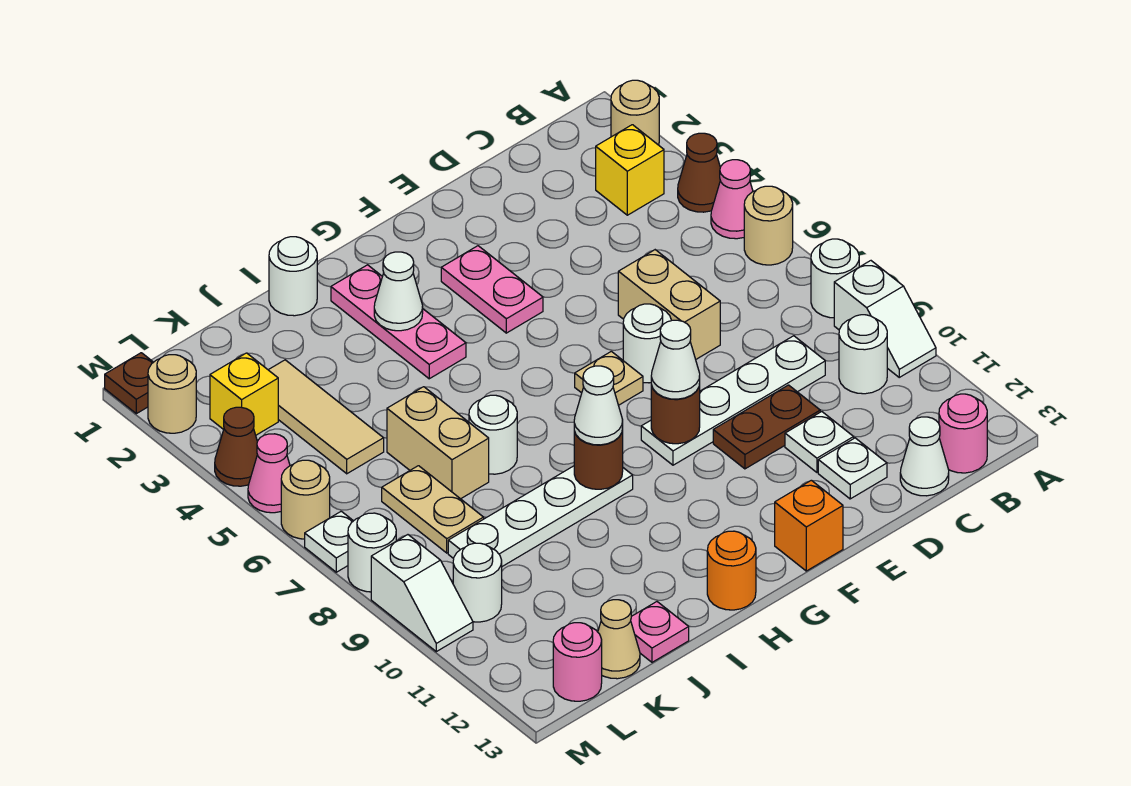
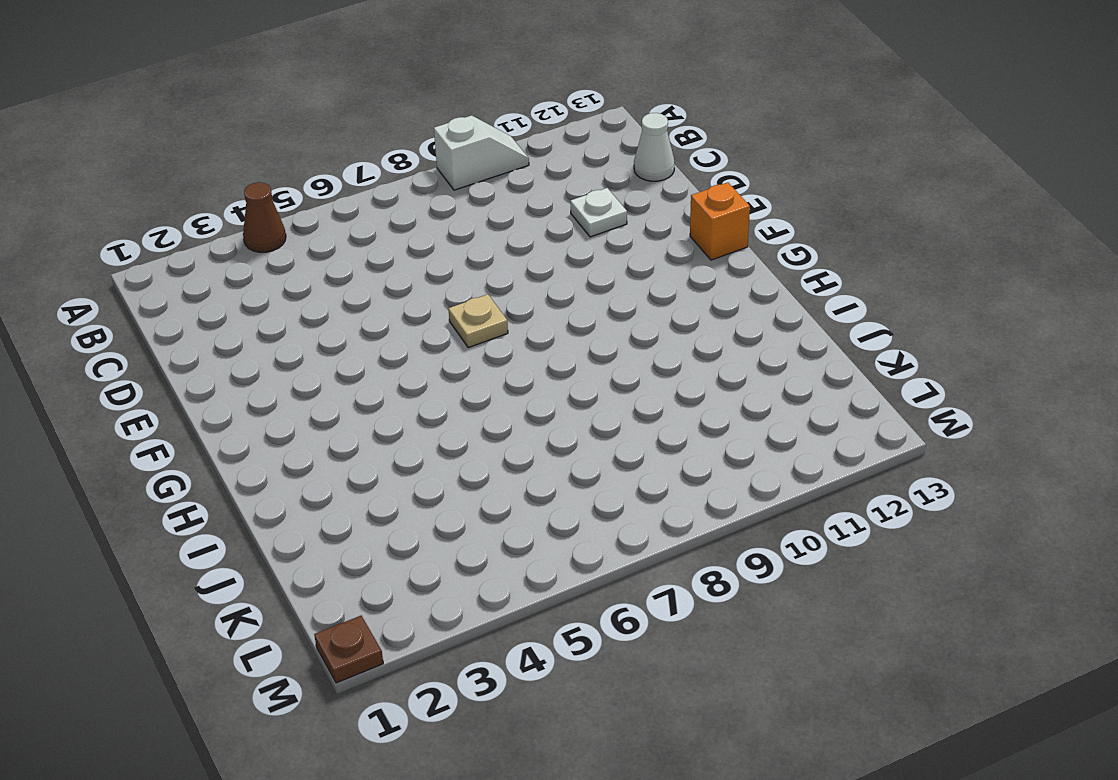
none -> tan 1x1 round brick [611,80,659,145]
none -> pink 1x1 cone [711,160,753,239]
none -> tan 1x1 round brick [744,186,793,265]
none -> white 1x1 round brick [811,239,859,318]

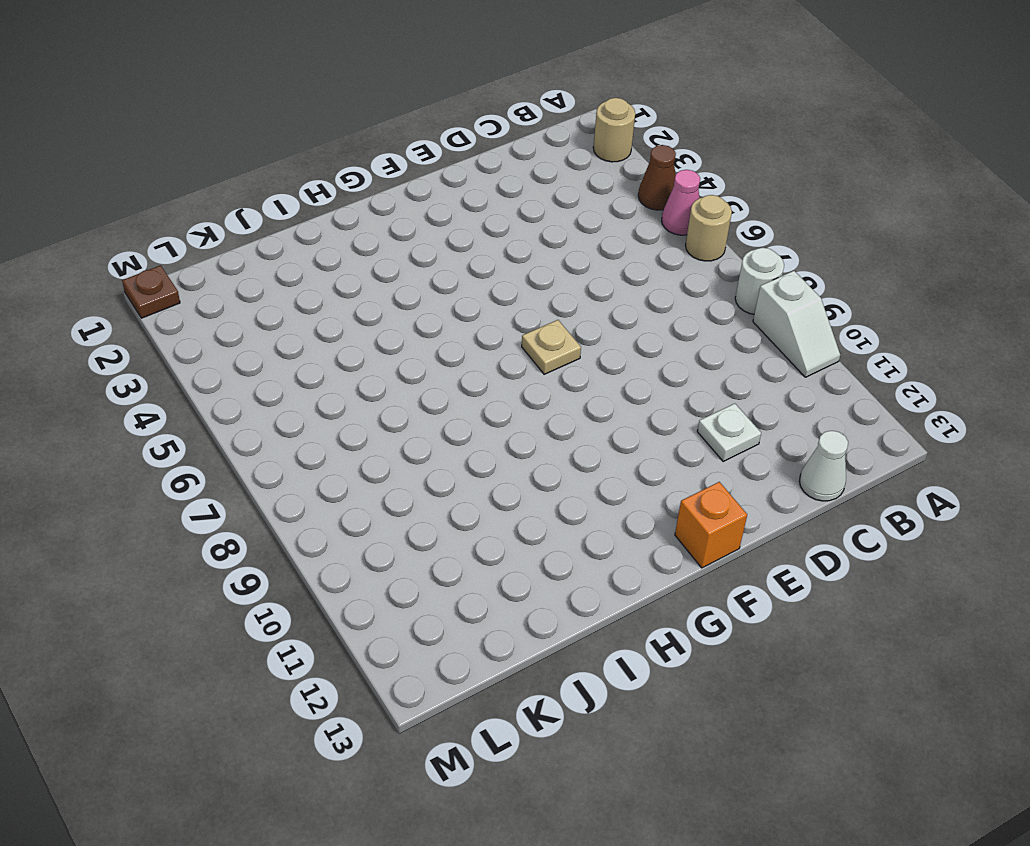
none -> yellow 1x1 brick [596,125,664,215]
none -> white 1x1 round brick [839,315,887,394]
none -> pink 1x1 round brick [939,394,987,473]
none -> white 1x4 plate [641,336,825,465]

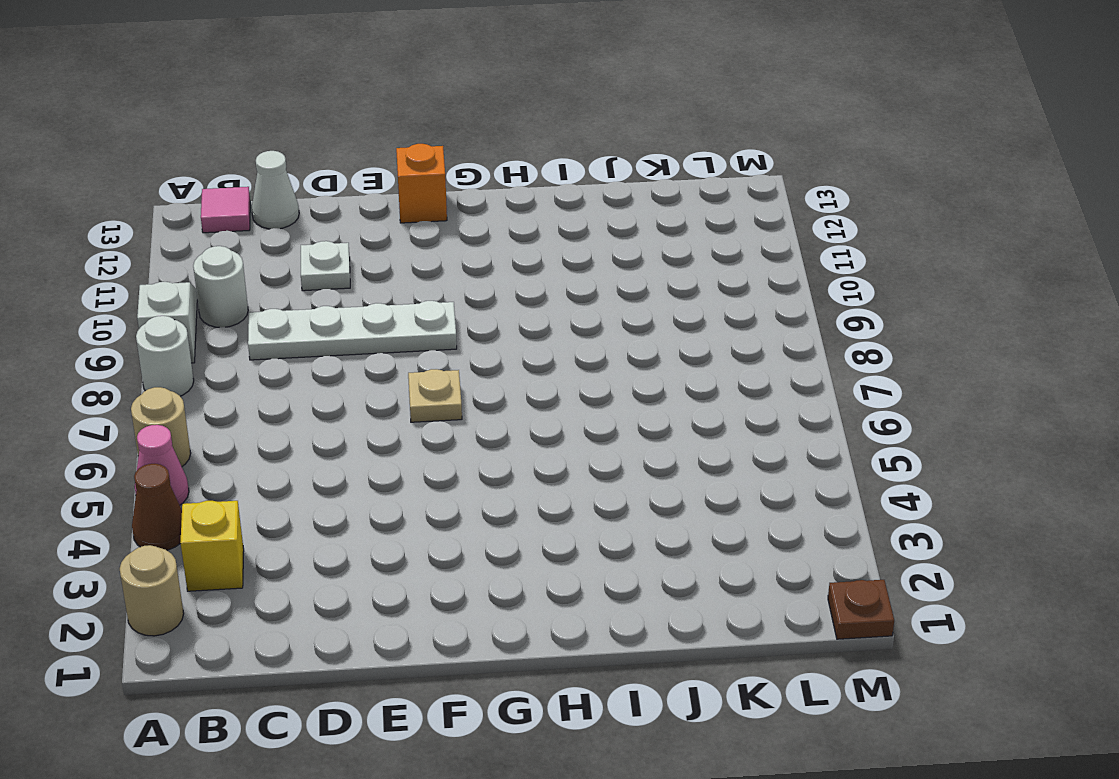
pink 1x1 tile [201,187,250,233] -> pink 1x1 round brick [939,394,987,473]
none -> tan 1x2 brick [618,250,720,359]
none -> brown 1x2 plate [713,385,820,469]
none -> white 1x1 plate [818,438,887,499]
none -> white 1x1 round brick [623,304,672,383]

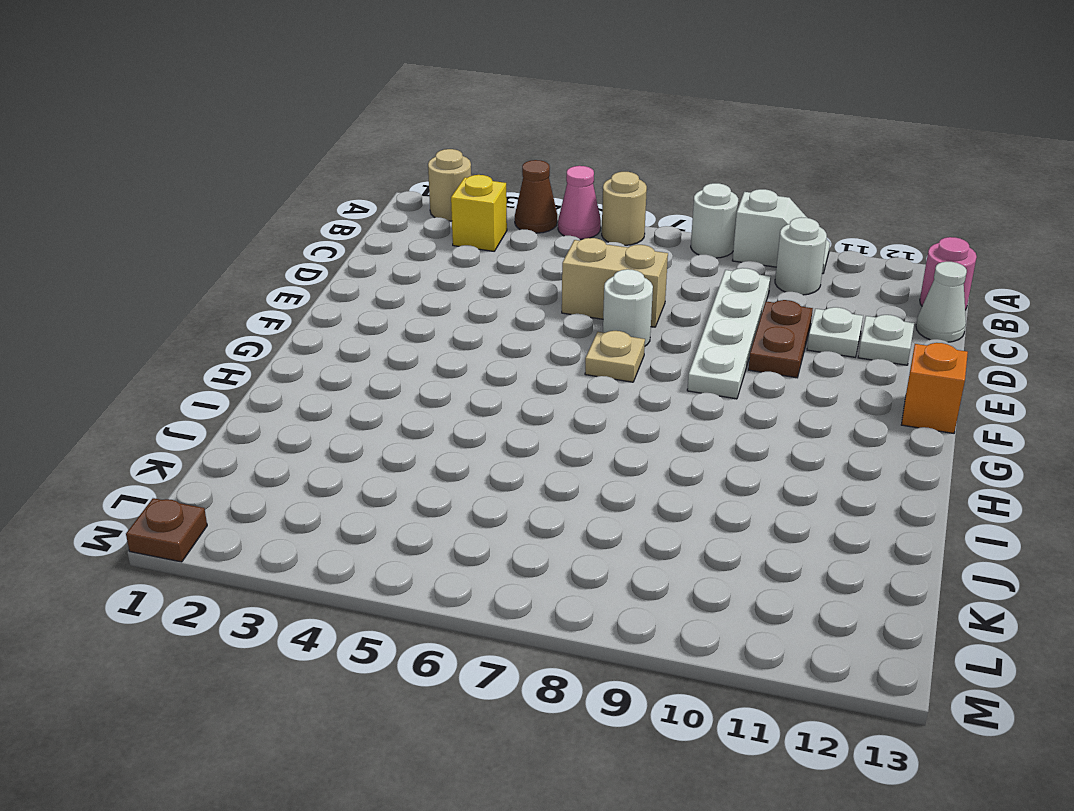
none -> pink 1x2 plate [441,246,543,333]
none -> pink 1x3 plate [331,265,466,379]
none -> white 1x4 plate [448,466,633,566]
none -> orange 1x1 round brick [707,531,756,610]

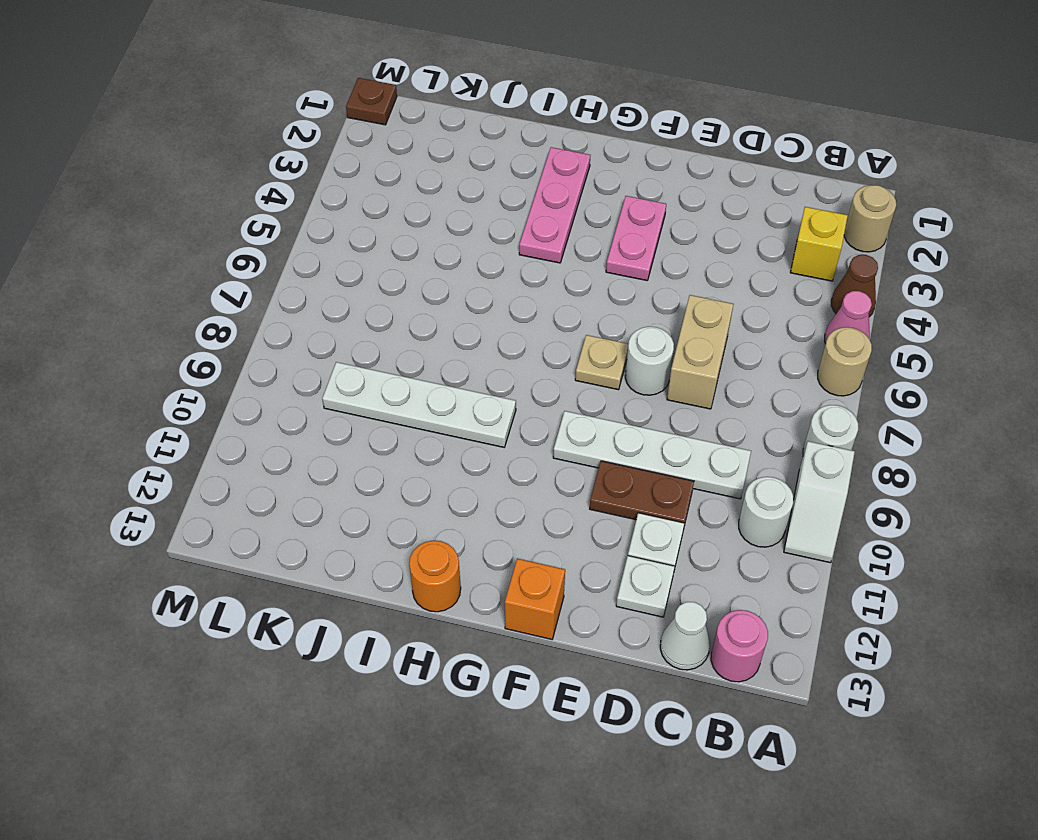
none -> white 1x1 round brick [269,237,317,316]
none -> white 1x1 round brick [469,395,517,474]
none -> tan 1x2 brick [387,387,489,499]
none -> pink 1x1 plate [631,602,689,662]

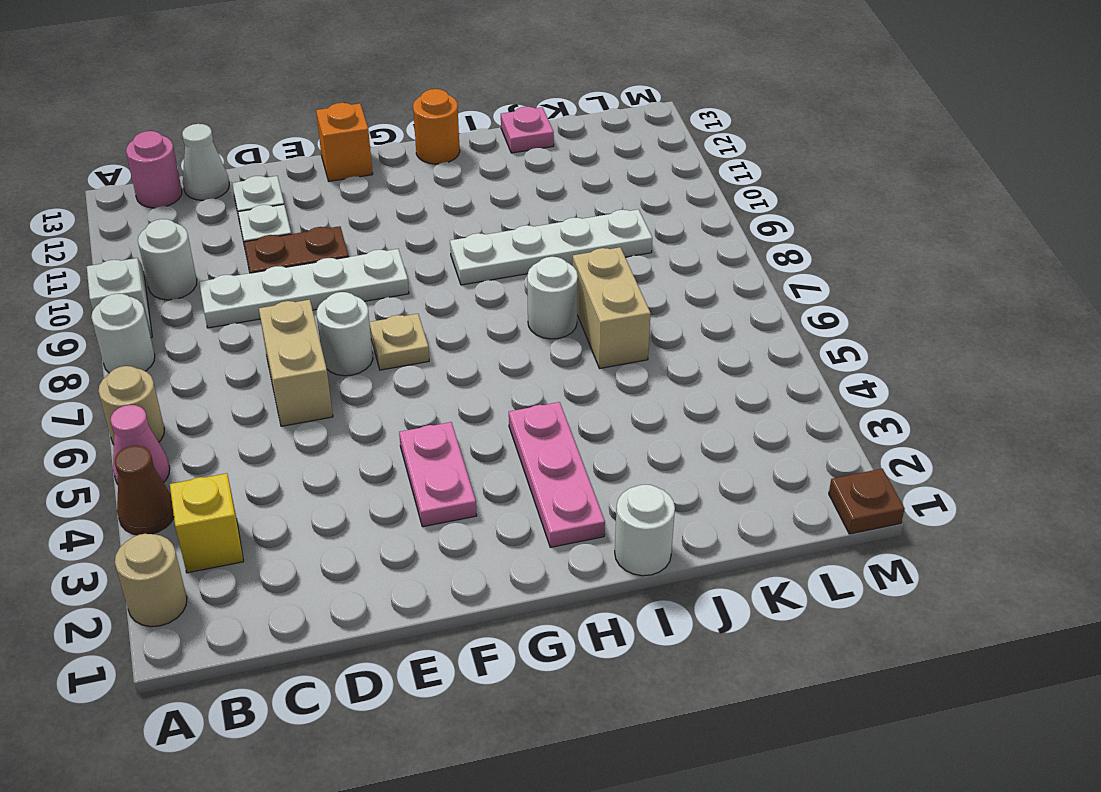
none -> tan 1x3 tile [269,360,384,474]
none -> tan 1x2 plate [382,466,484,553]
none -> tan 1x1 cone [598,600,640,679]
none -> yellow 1x1 brick [210,353,278,435]

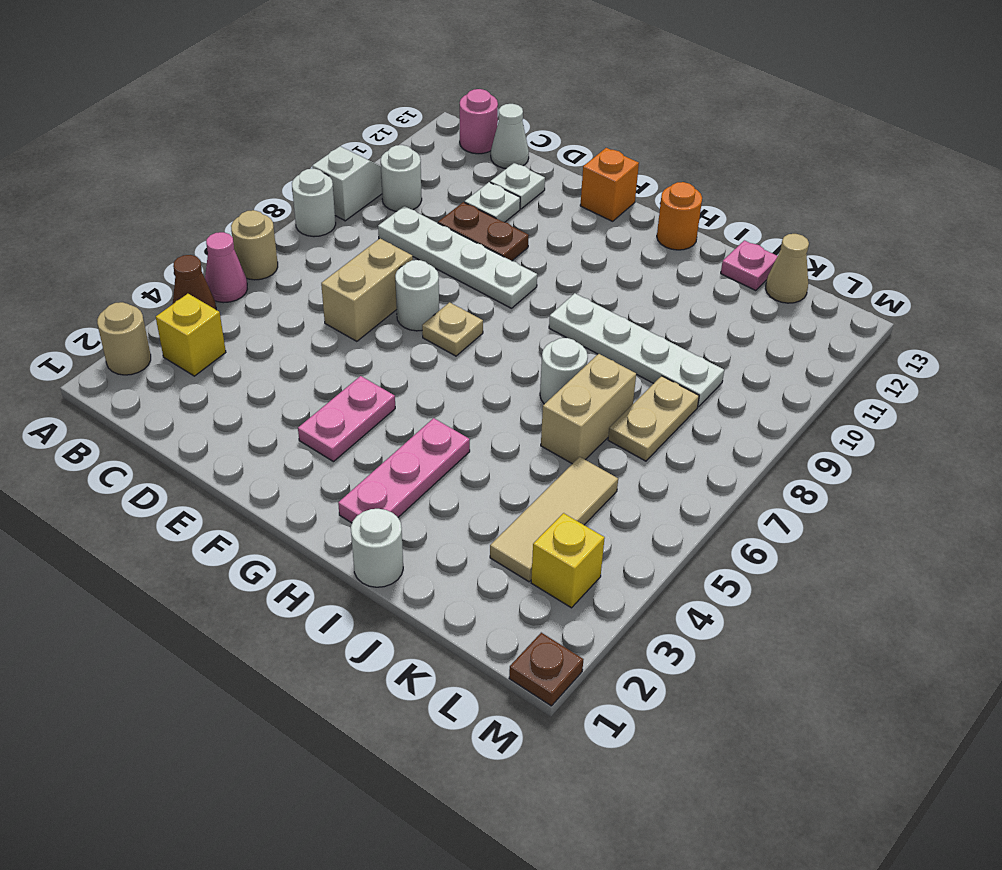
none -> white 1x1 round brick [453,543,502,622]
none -> pink 1x1 round brick [553,623,602,701]
none -> tan 1x1 round brick [148,355,196,433]
none -> brown 1x1 cone [215,407,257,486]

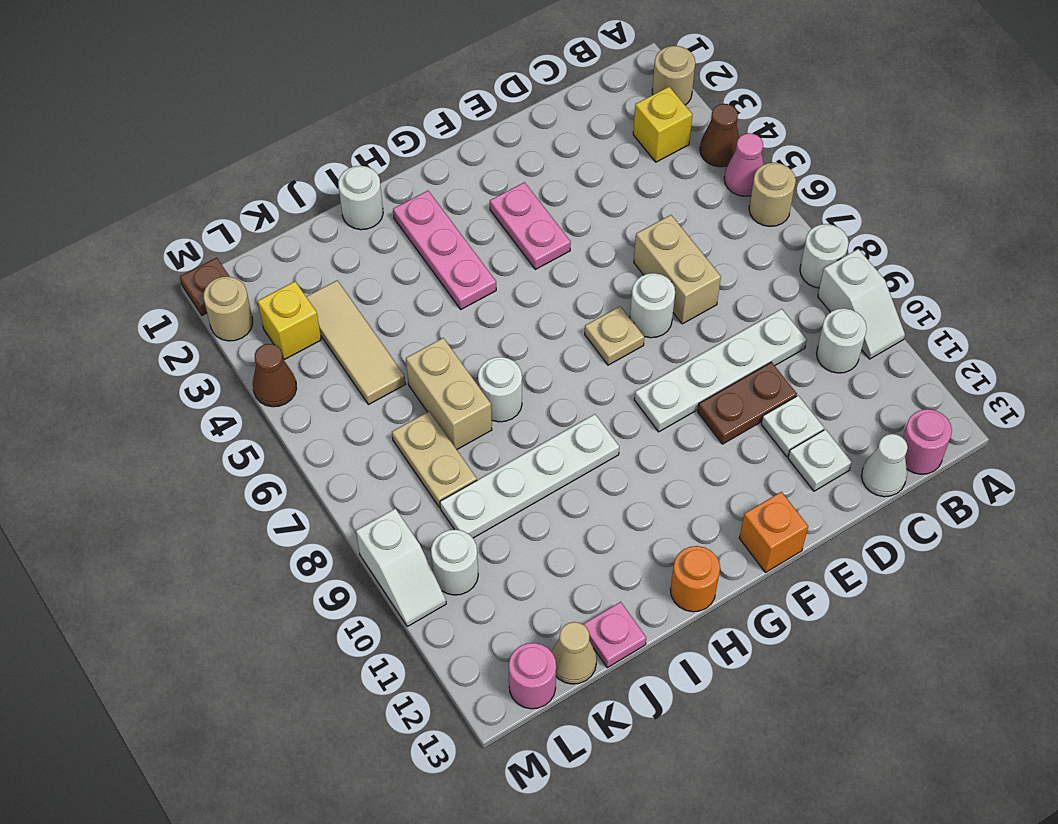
none -> pink 1x1 cone [248,434,290,513]
none -> tan 1x1 round brick [281,460,330,539]
none -> white 1x1 plate [305,511,353,572]
none -> white 1x1 round brick [348,513,396,592]

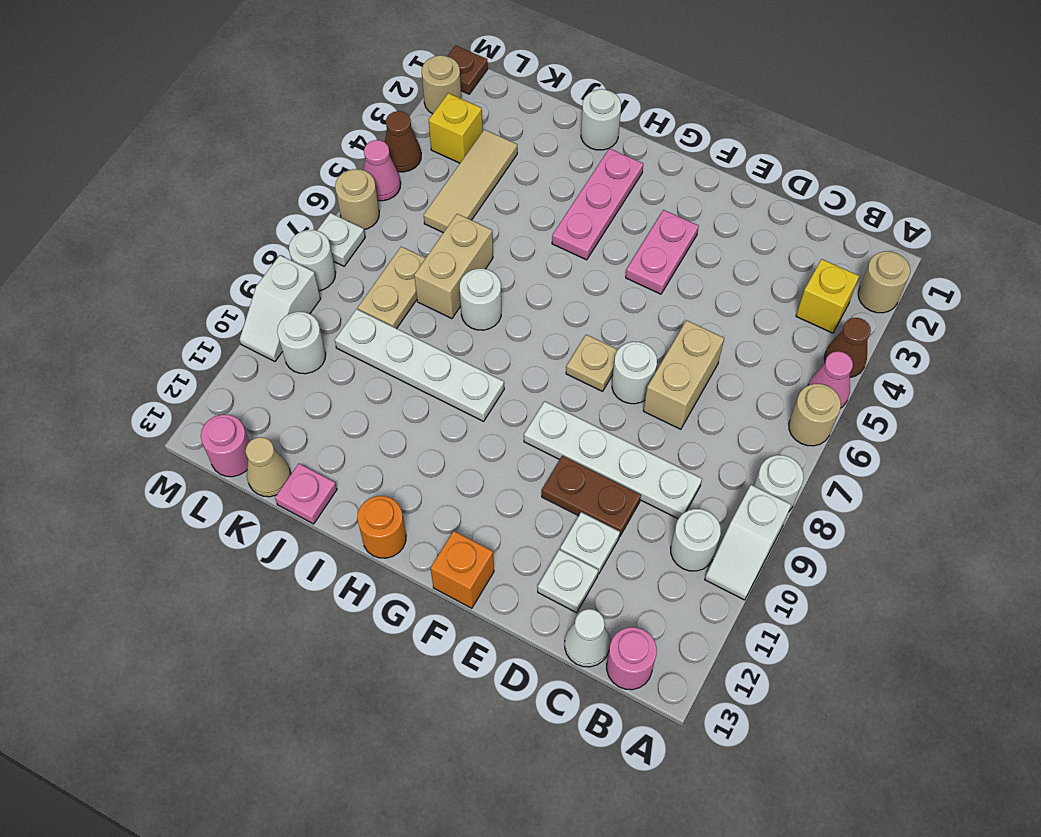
none -> brown 1x1 round brick [651,384,700,444]
none -> white 1x1 cone [374,252,423,331]
none -> brown 1x1 round brick [574,428,623,489]
none -> white 1x1 cone [651,320,700,399]

